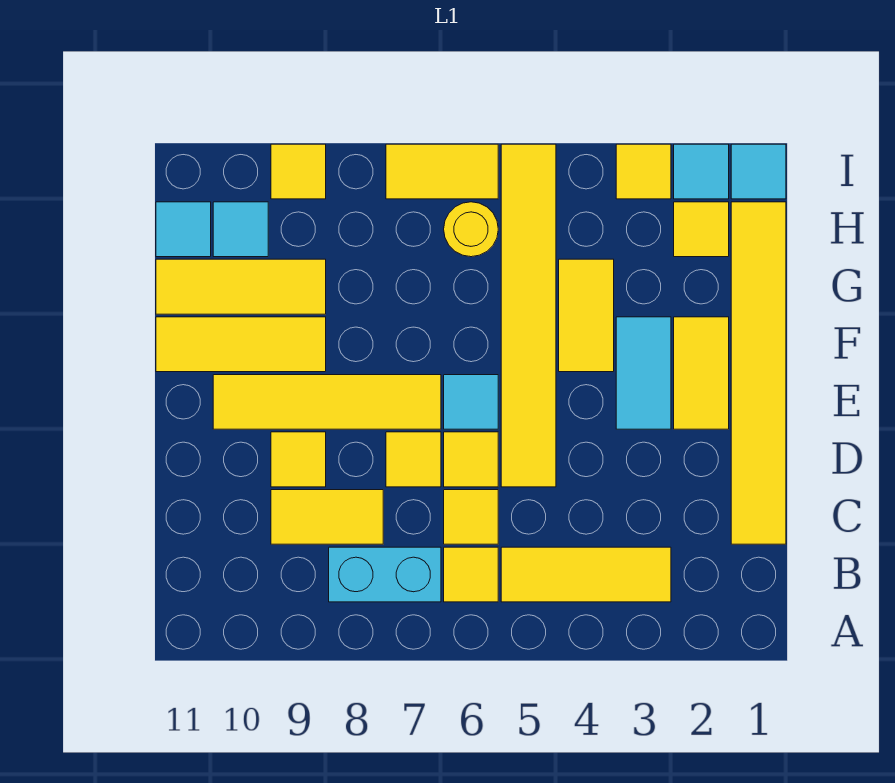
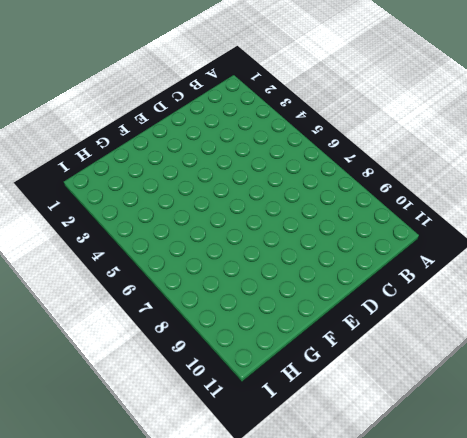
none -> yellow 1x3 tile [501,547,671,602]
none -> yellow 1x1 tile [444,547,498,602]
none -> cyan 1x2 brick [329,547,441,602]

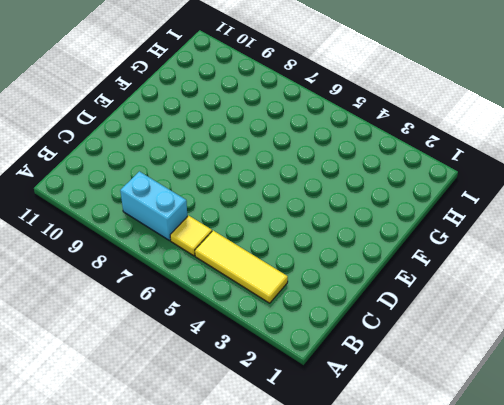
none -> yellow 1x6 tile [731,202,786,544]
none -> yellow 1x1 tile [444,490,498,544]
none -> yellow 1x2 tile [271,490,383,544]

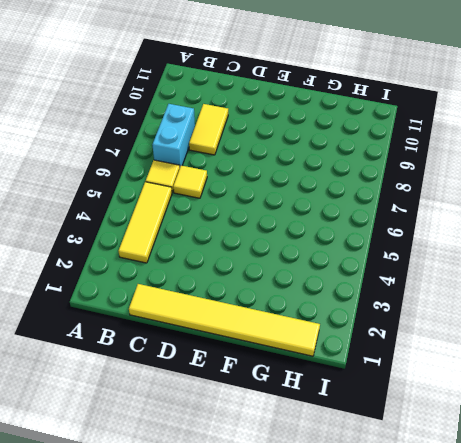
none -> yellow 1x6 tile [501,144,556,487]
none -> yellow 1x1 tile [444,432,498,487]
none -> yellow 1x1 tile [386,432,441,487]

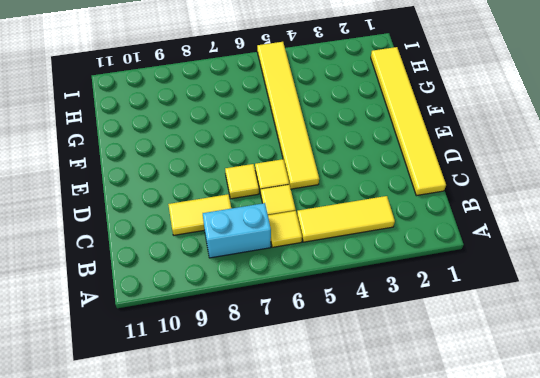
none -> yellow 1x1 tile [271,432,326,487]
none -> yellow 1x2 tile [674,317,729,429]
none -> cyan 1x2 tile [616,317,671,429]

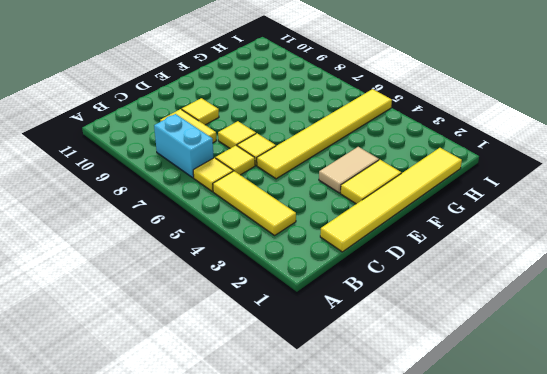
tan 1x2 tile [319,147,379,193] -> cyan 1x2 tile [616,317,671,429]
none -> cyan 1x1 tile [444,375,498,429]
none -> yellow 1x4 tile [213,375,441,429]
none -> yellow 1x2 tile [559,259,614,372]

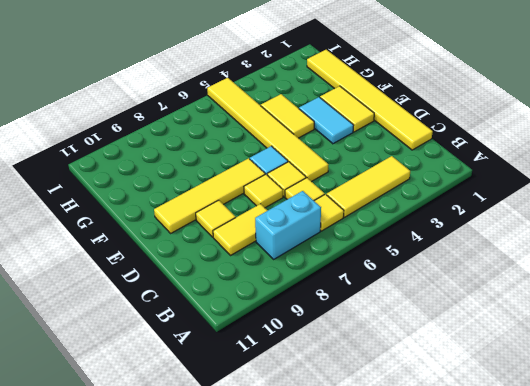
none -> yellow 1x3 tile [156,317,326,372]
none -> yellow 1x3 tile [156,259,326,314]
none -> yellow 1x1 tile [674,202,729,257]

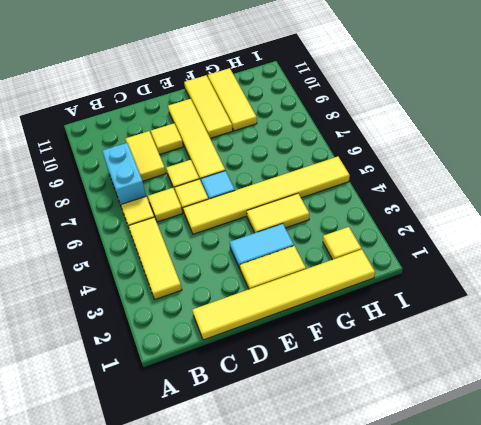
none -> yellow 1x1 round brick [444,202,498,257]
none -> cyan 1x1 tile [213,202,268,257]
none -> cyan 1x1 tile [156,202,211,257]

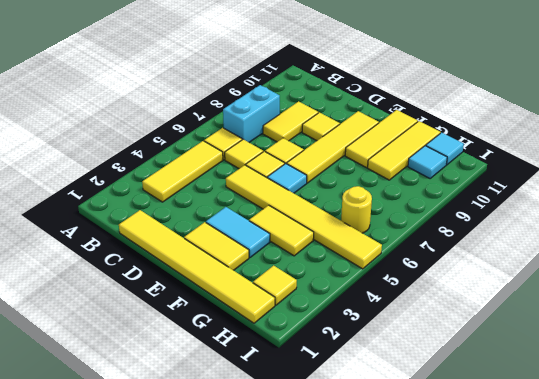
none -> cyan 1x1 tile [731,144,786,199]
none -> cyan 1x1 tile [674,144,729,199]
none -> yellow 1x1 tile [616,144,671,199]

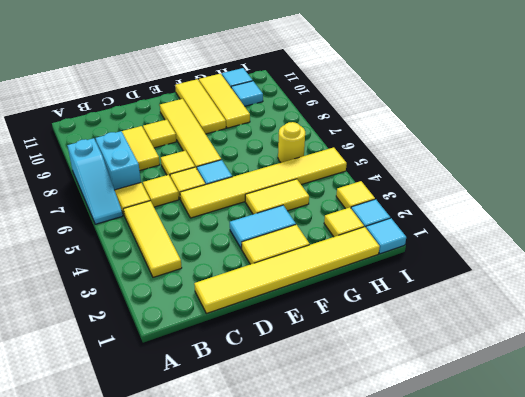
cyan 1x3 slope [67,138,123,224] -> none
none -> yellow 1x2 tile [386,144,498,199]
none -> yellow 1x1 tile [271,144,326,199]

